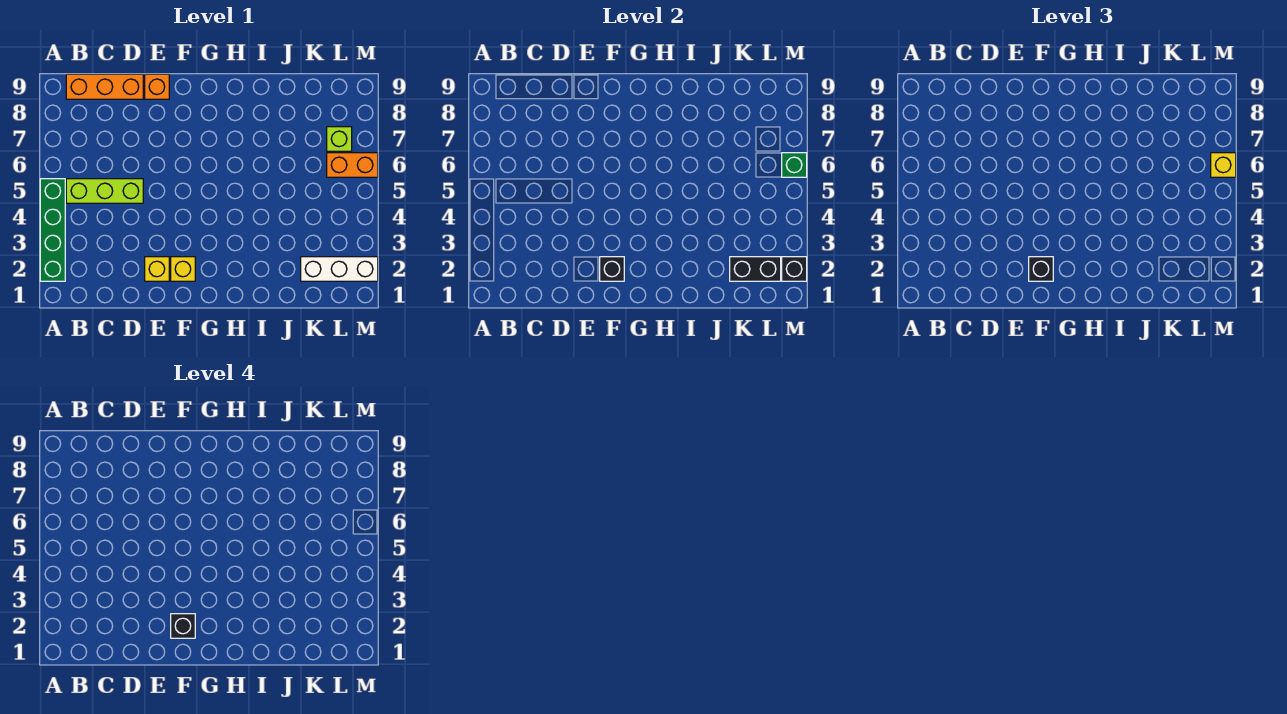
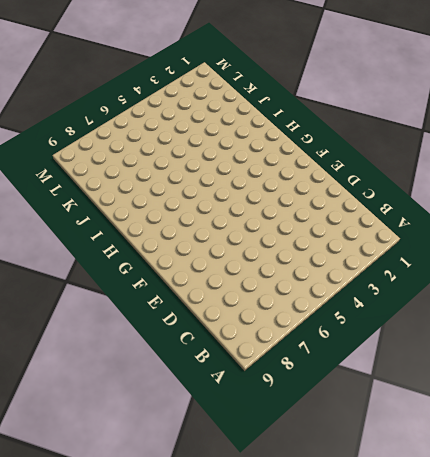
none -> green 1x4 brick [40,179,65,281]
none -> lime 1x3 brick [66,179,143,203]
none -> orange 1x3 brick [66,74,143,99]

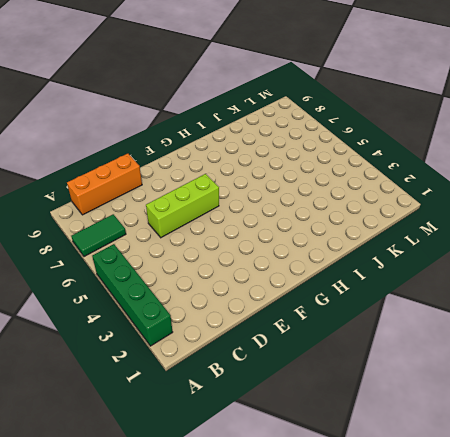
green 1x2 tile [71,214,126,257] -> none
lime 1x3 brick [146,174,219,238] -> lime 1x3 brick moved to [66,179,143,203]
none -> yellow 1x1 brick [145,257,169,281]
none -> orange 1x1 brick [145,74,169,99]
none -> yellow 1x1 brick [171,257,195,281]

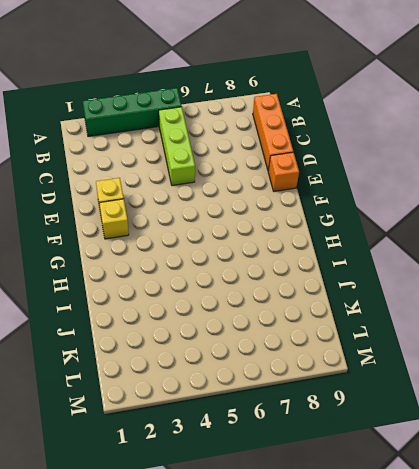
none -> white 1x3 brick [301,257,378,281]
none -> orange 1x2 brick [327,153,378,177]
none -> lime 1x1 brick [327,127,352,151]

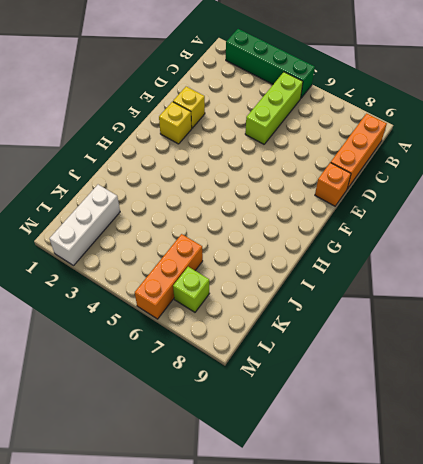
orange 1x3 brick [135,234,203,319] -> orange 1x2 brick [327,153,378,177]
none -> black 1x1 brick [600,257,624,281]
none -> black 1x2 brick [730,257,781,281]
none -> black 1x1 brick [782,257,807,281]

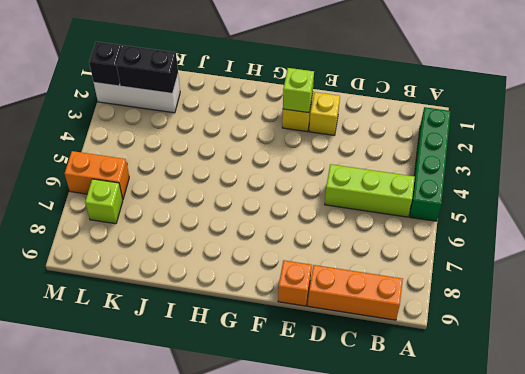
lime 1x1 brick [283,68,314,113] -> black 1x1 brick [600,257,624,281]
none -> green 1x1 brick [782,153,807,177]
none -> black 1x1 brick [1029,257,1053,281]
none -> yellow 1x1 brick [1211,153,1236,177]

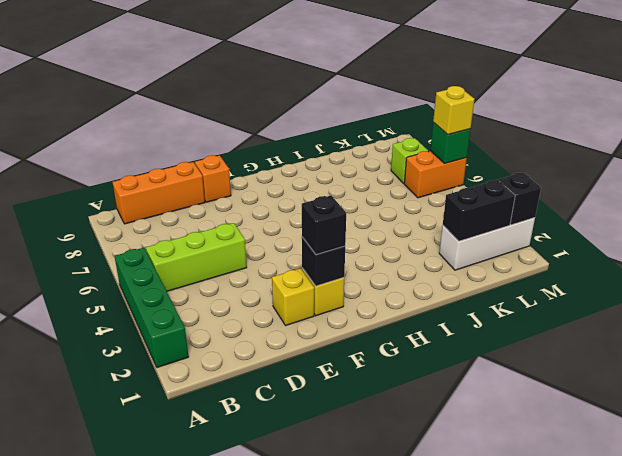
none -> black 1x1 brick [171,614,195,638]

